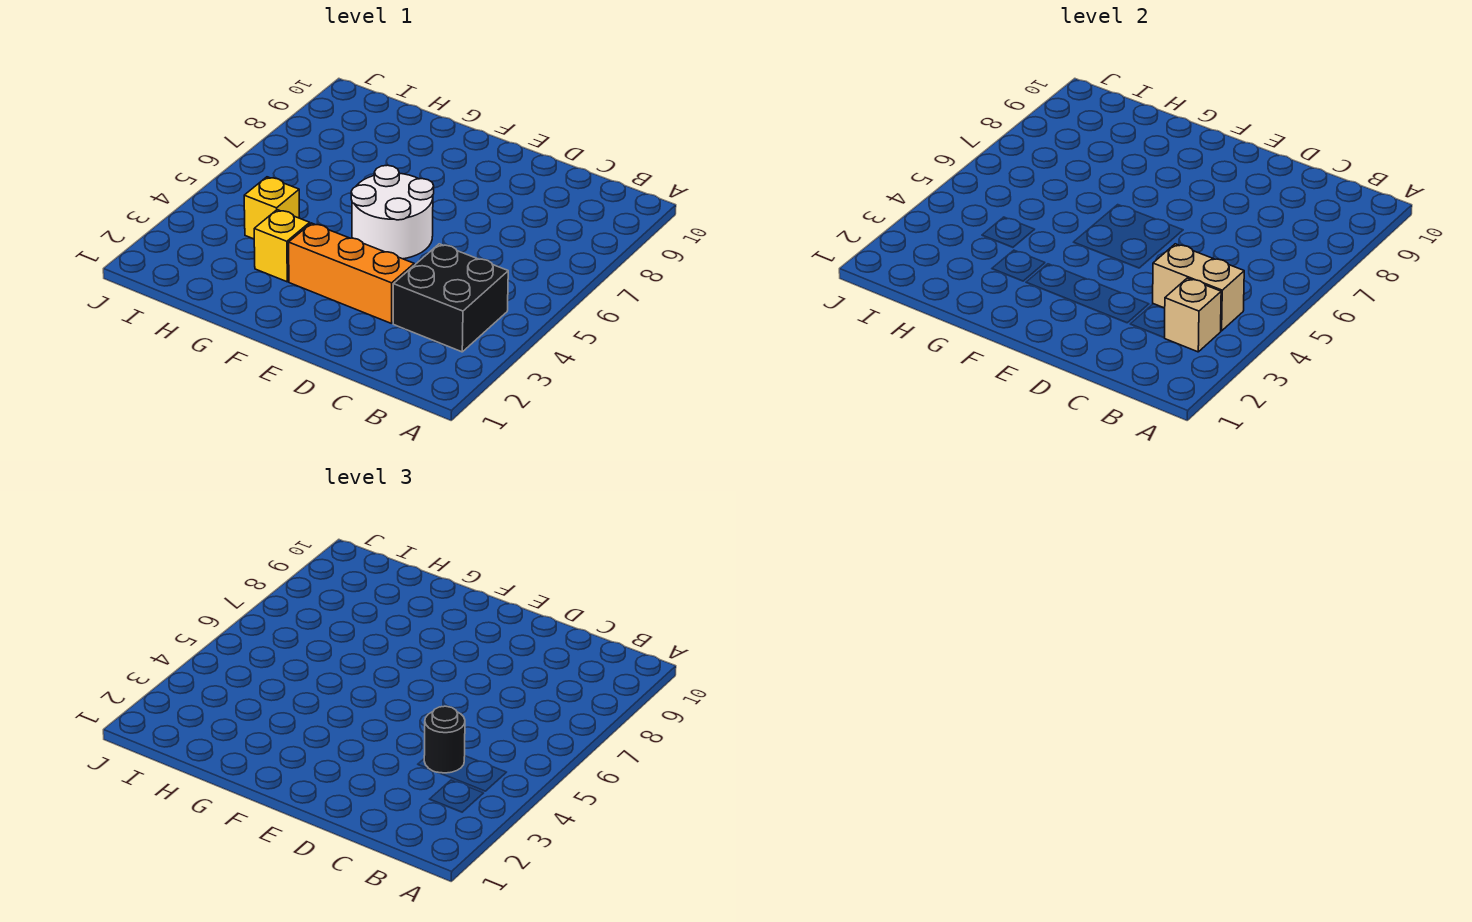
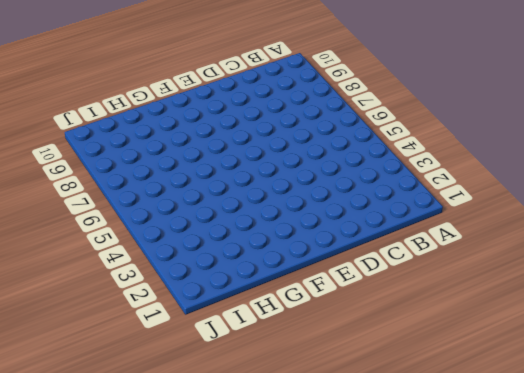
none -> black 2x2 brick [393,244,508,352]
none -> orange 1x3 brick [289,223,414,324]

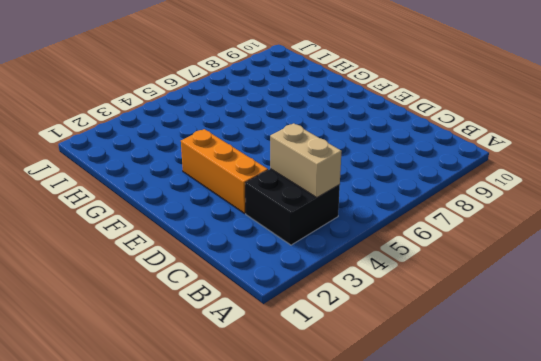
none -> white 2x2 round brick [351,165,434,259]
none -> yellow 1x1 brick [254,210,310,282]

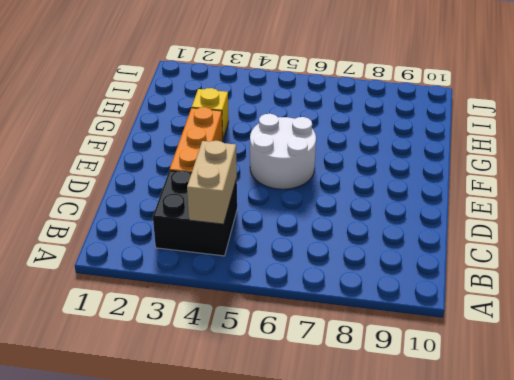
none -> yellow 1x1 brick [244,177,300,239]
none -> tan 1x1 brick [1165,278,1221,352]

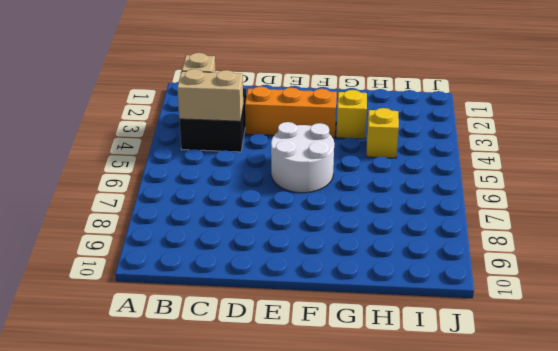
none -> black 1x1 round brick [424,706,465,773]

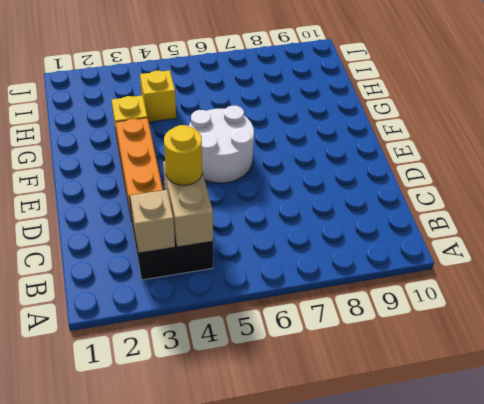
yellow 1x1 round brick [164,125,202,185] -> black 1x1 round brick [424,706,465,773]

